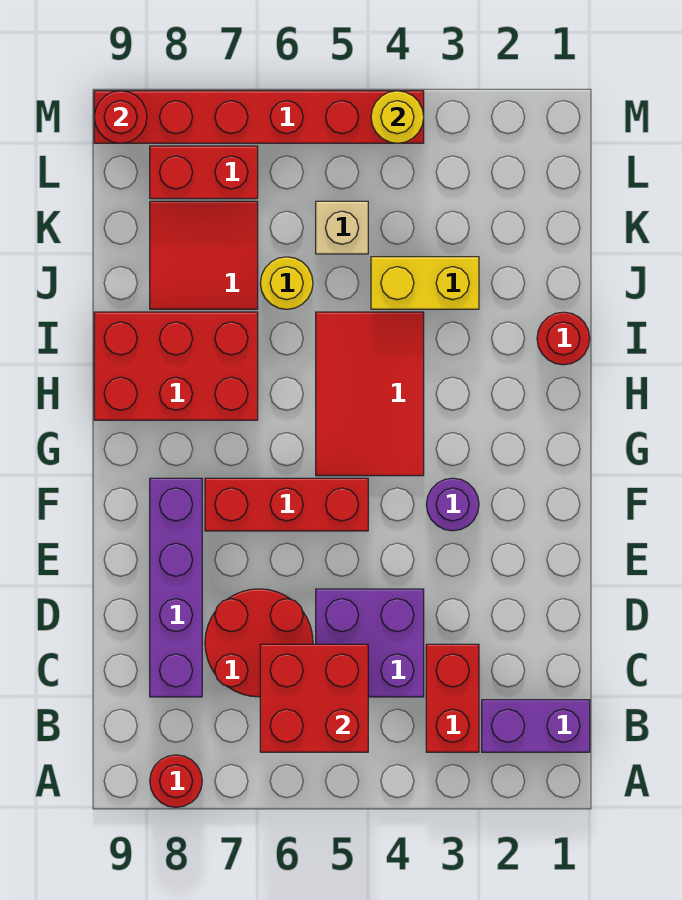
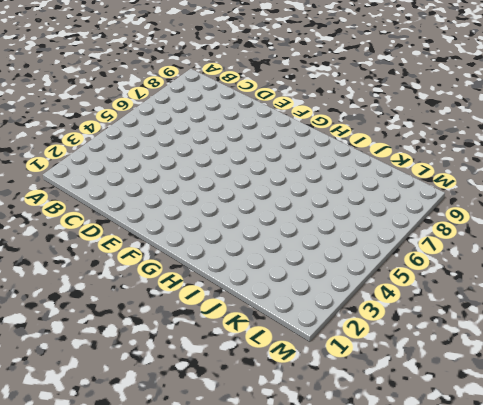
none -> red 1x1 round brick [150,755,202,807]
none -> purple 1x2 brick [482,700,590,752]
none -> red 1x2 brick [426,644,479,752]

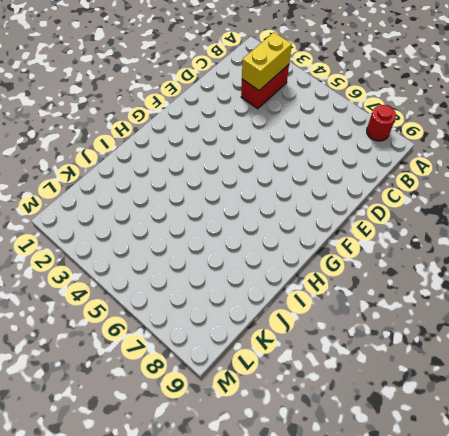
yellow 1x2 brick [242,32,292,90] -> yellow 1x2 brick turned to [371,257,479,309]
none -> purple 1x2 brick [482,700,590,752]
none -> purple 2x2 brick [316,589,424,697]
none -> red 2x2 round brick [205,589,313,697]

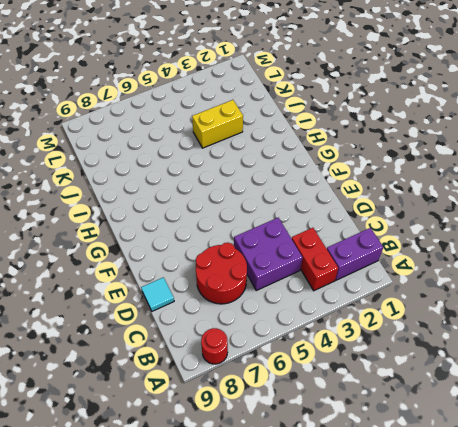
cyan 1x1 tile [141,277,174,311] -> none
none -> purple 1x4 brick [150,478,202,697]
none -> purple 1x1 round brick [426,478,479,531]
none -> red 1x3 brick [205,478,368,531]

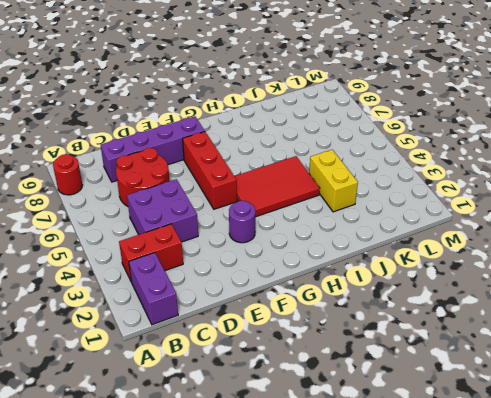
none -> red 2x3 brick [94,312,258,420]
none -> red 1x1 round brick [537,312,590,365]
none -> yellow 1x1 round brick [260,257,313,309]

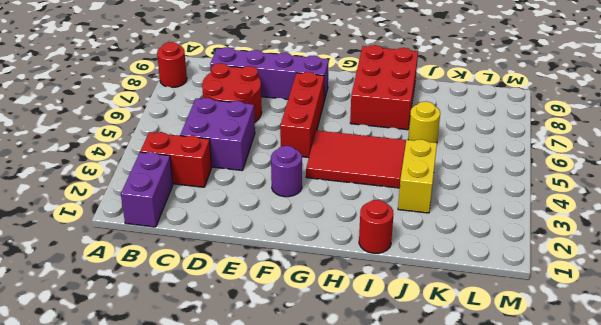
none -> red 2x2 tile [150,201,258,309]
none -> tan 1x1 brick [316,201,368,254]
none -> red 1x2 brick [150,146,258,199]

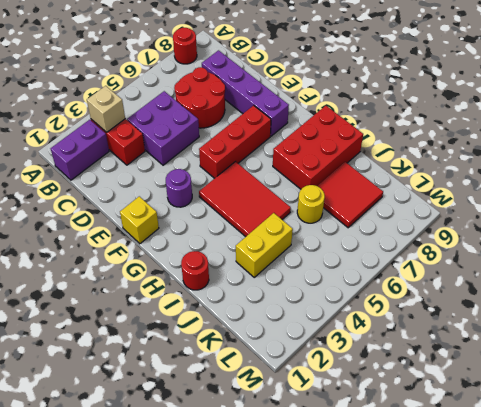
tan 1x1 brick [87,86,125,132] -> tan 1x1 brick moved to [316,201,368,254]
yellow 1x1 brick [120,196,159,244] -> none
none -> red 1x2 brick [150,146,258,199]
none -> red 1x6 brick [94,91,424,143]
none -> red 2x2 brick [260,644,368,752]

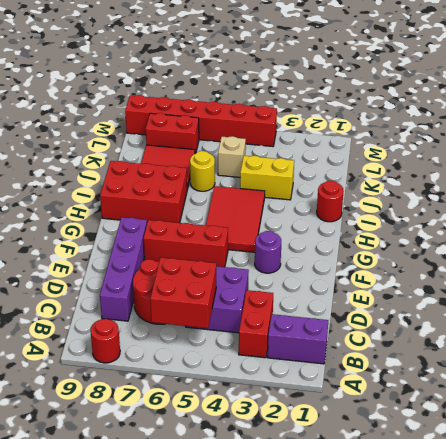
none -> yellow 1x1 round brick [371,91,424,143]
none -> red 1x1 round brick [94,91,147,143]

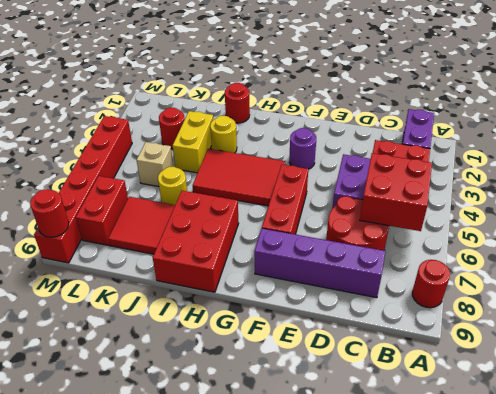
yellow 1x1 round brick [210,116,237,153] -> yellow 1x1 round brick moved to [371,91,424,143]
red 1x1 round brick [159,108,185,149] -> none

